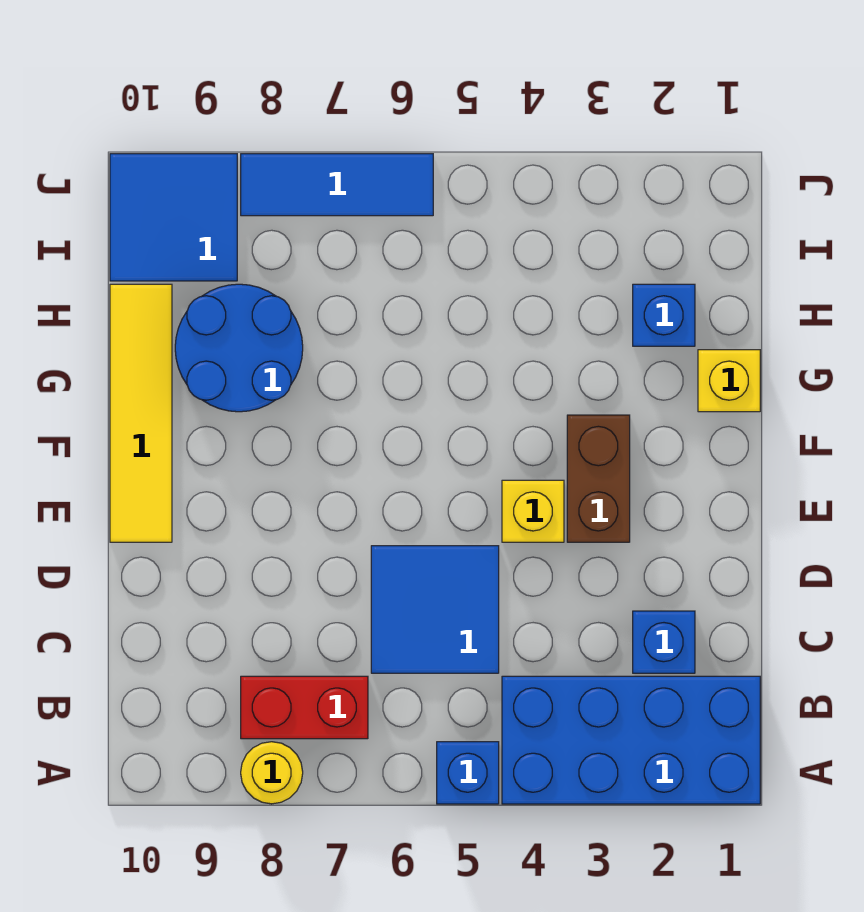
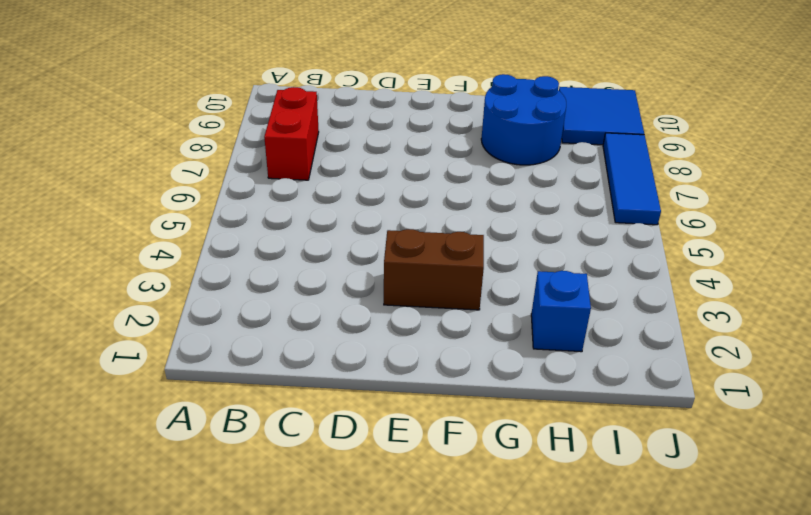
none -> blue 2x4 brick [502,676,760,804]
none -> blue 1x1 brick [437,742,499,804]
none -> yellow 1x1 round brick [241,742,303,804]

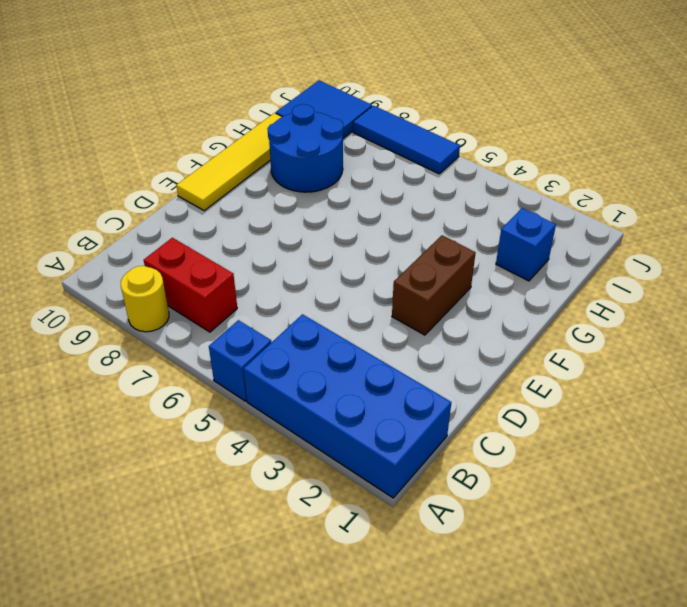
none -> blue 1x1 brick [633,611,695,673]
none -> blue 2x2 tile [371,546,499,673]
none -> yellow 1x1 brick [502,480,564,542]

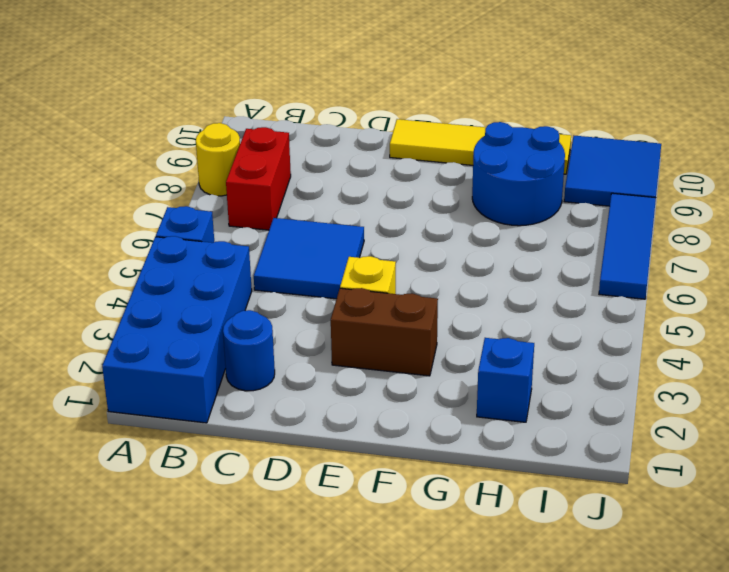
blue 1x1 round brick [223,310,275,391] -> blue 1x1 brick [633,611,695,673]
none -> yellow 1x1 brick [698,350,760,412]

